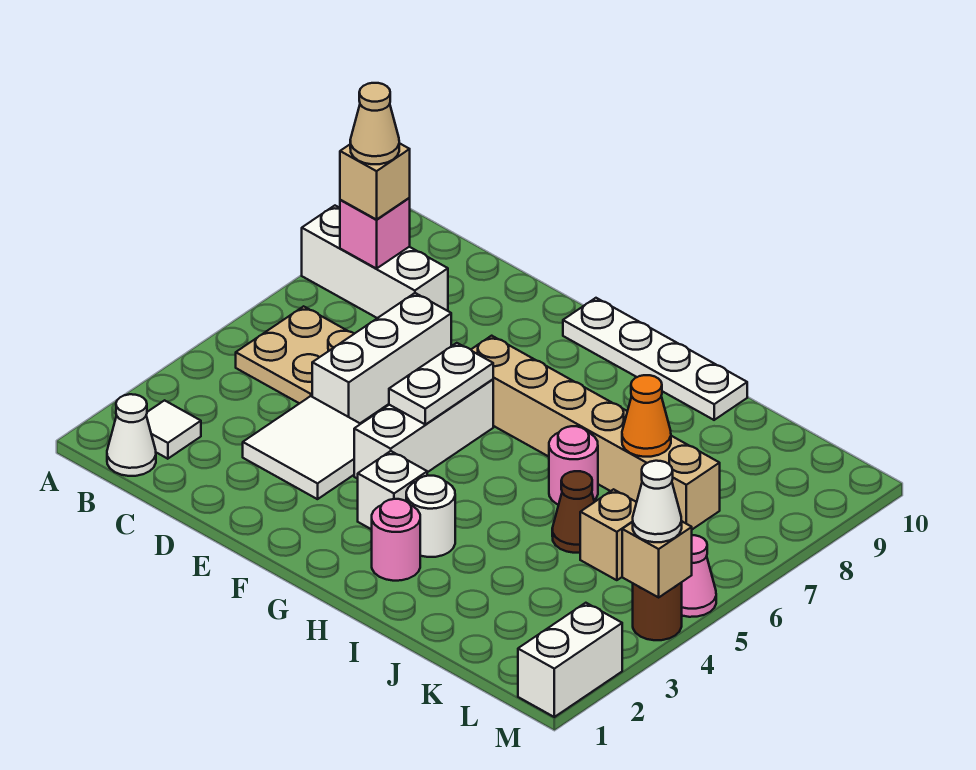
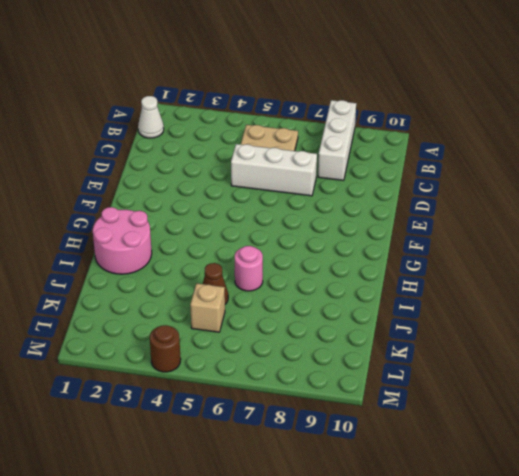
pink 2x2 round brick [93,207,152,274] -> pink 1x1 round brick [372,499,420,581]
none -> white 1x1 tile [146,400,201,459]
none -> white 2x2 tile [243,396,360,499]
none -> white 1x3 brick [354,379,493,479]

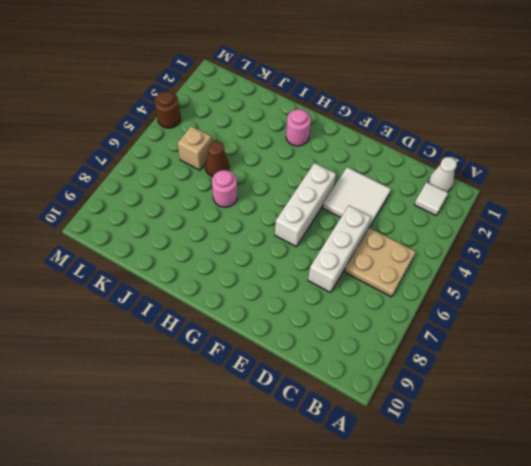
none -> white 1x3 brick [302,206,448,318]
none -> tan 1x6 brick [471,336,720,529]
none -> white 1x4 plate [563,298,747,420]

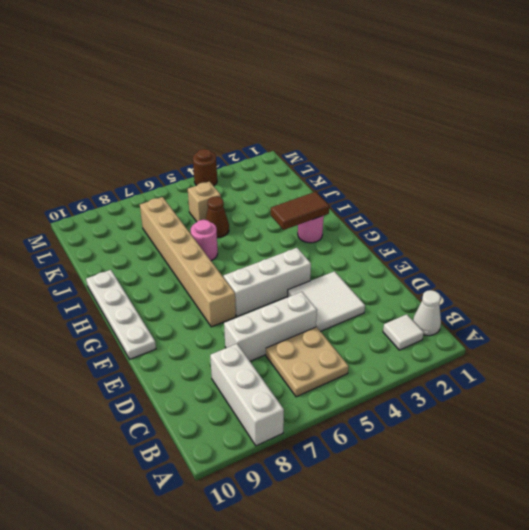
brown 1x2 tile [271,192,329,230] -> none
none -> white 1x1 brick [358,451,427,529]
none -> white 1x1 round brick [406,476,455,557]
none -> white 1x2 brick [518,603,622,717]

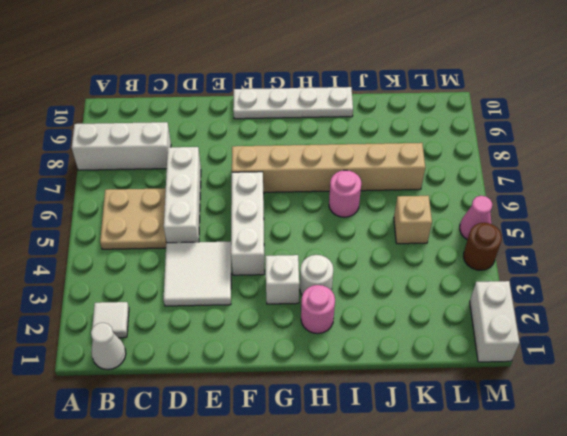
none -> brown 1x1 cone [552,471,594,553]
none -> pink 1x1 brick [340,198,410,269]
none -> white 1x2 plate [389,343,493,424]

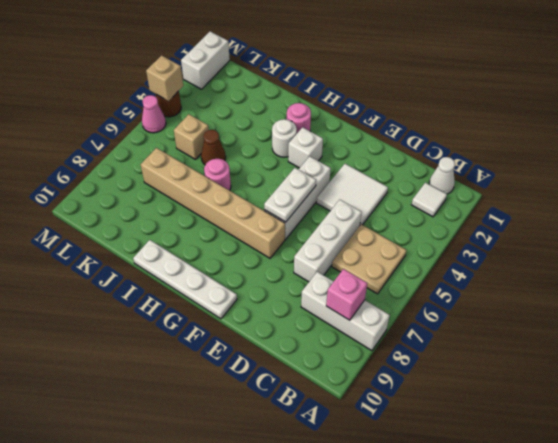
none -> orange 1x1 cone [622,375,671,457]
none -> tan 1x1 brick [340,143,410,220]
none -> white 1x1 cone [633,461,682,542]

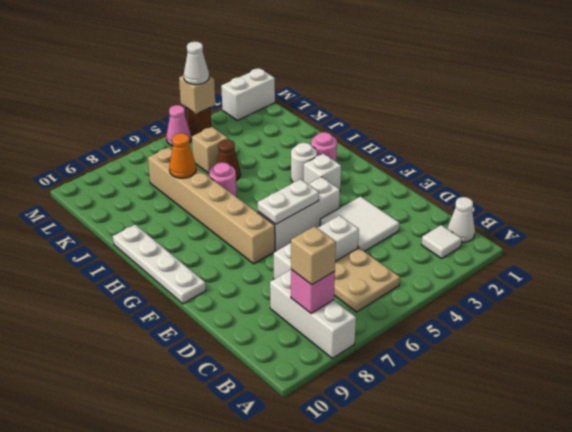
none -> tan 1x1 cone [350,83,399,164]

